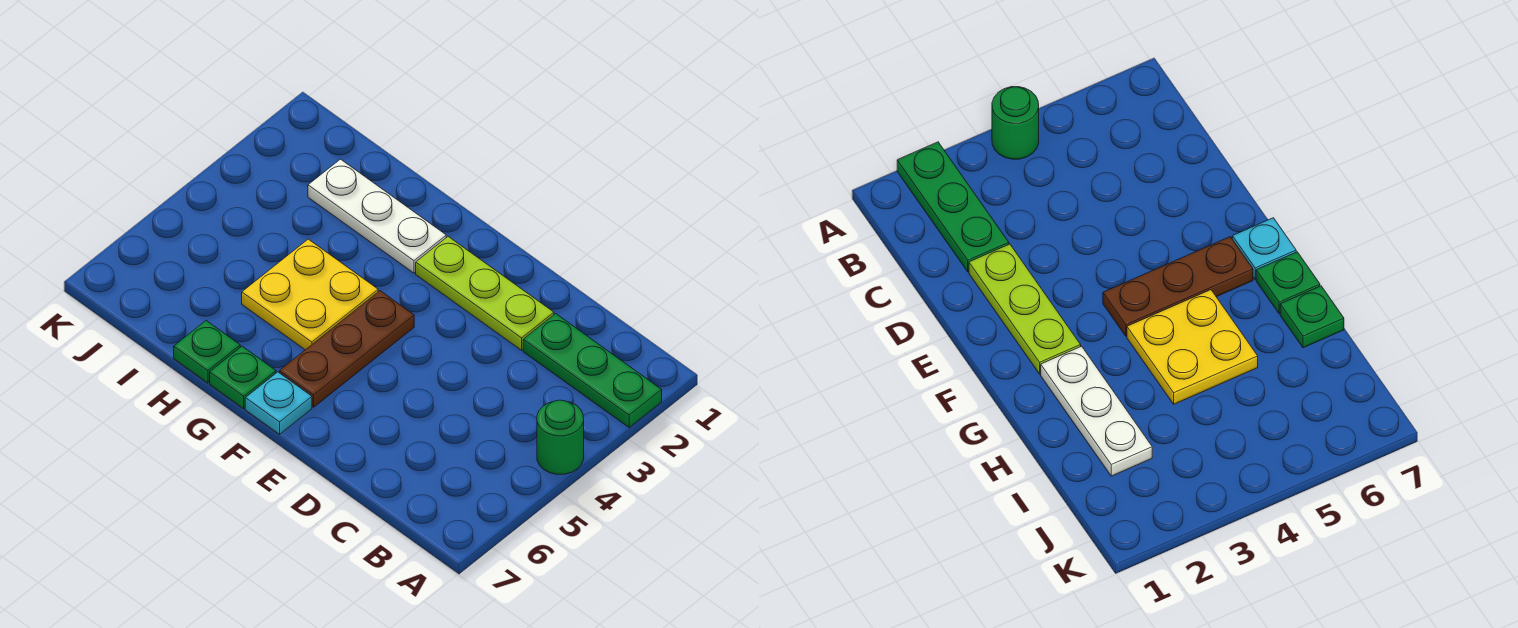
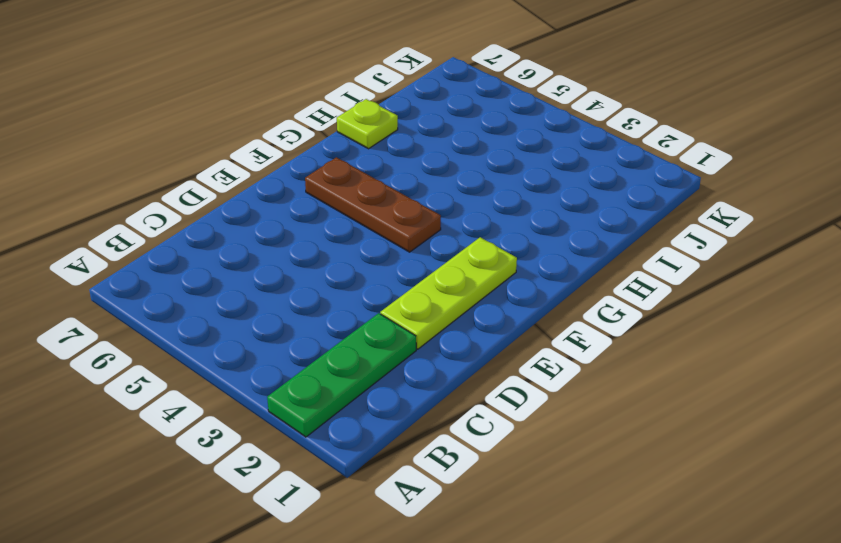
lime 1x1 plate [337,99,398,149] -> green 1x1 plate [174,321,240,383]
none -> green 1x1 round brick [537,400,584,474]
none -> cyan 1x1 plate [245,372,312,434]

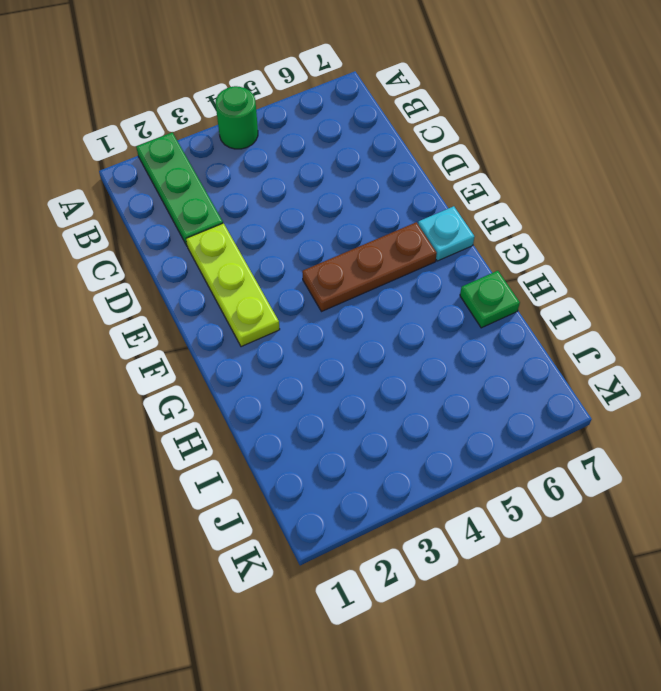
none -> white 1x3 plate [308,159,446,273]
none -> yellow 2x2 plate [242,239,378,350]

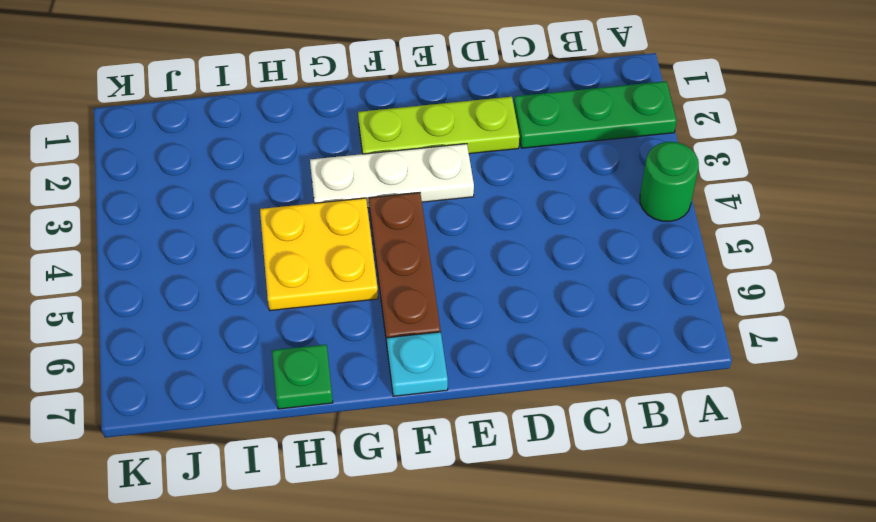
white 1x3 plate [310,144,474,208] -> white 1x3 plate moved to [308,159,446,273]
none -> green 1x1 plate [210,346,276,409]

